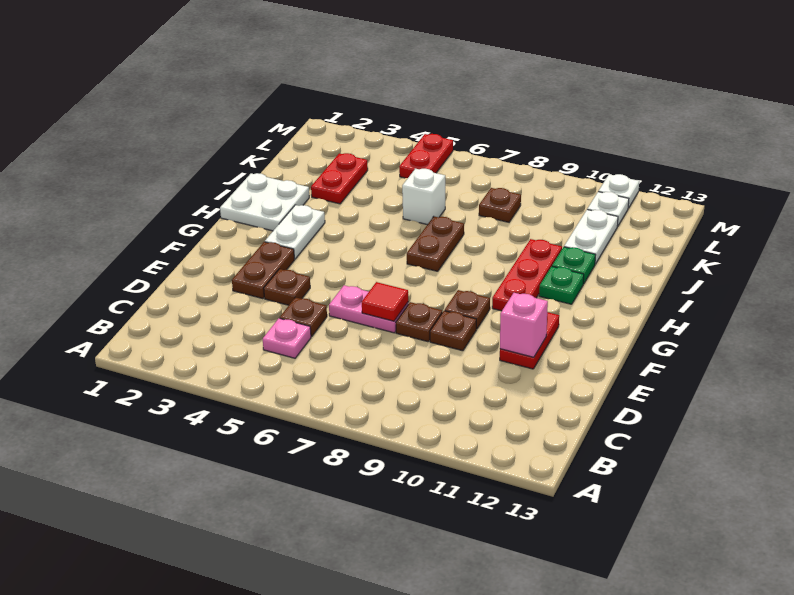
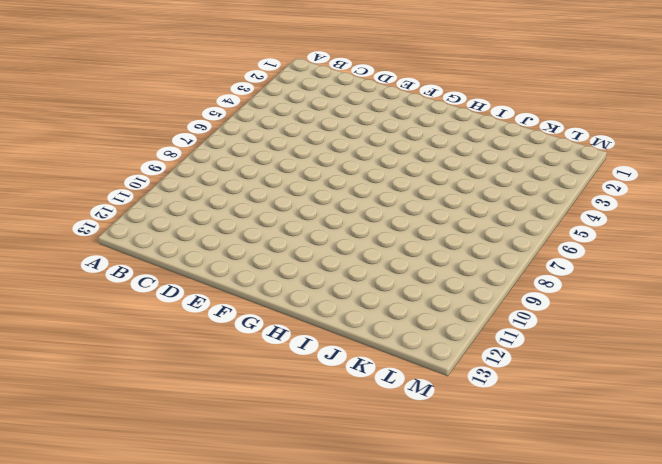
none -> pink 1x1 plate [263,318,311,358]
none -> brown 1x1 plate [280,297,327,337]
none -> brown 1x2 plate [232,242,294,299]

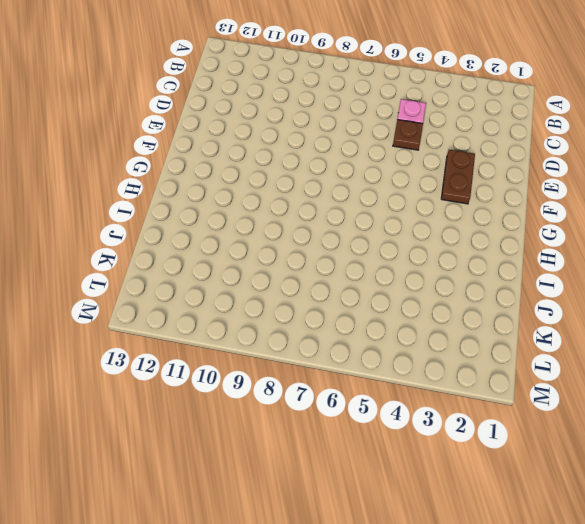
none -> brown 1x1 plate [264,269,310,305]
none -> pink 1x2 plate [329,285,408,333]
none -> brown 1x1 plate [396,302,442,342]

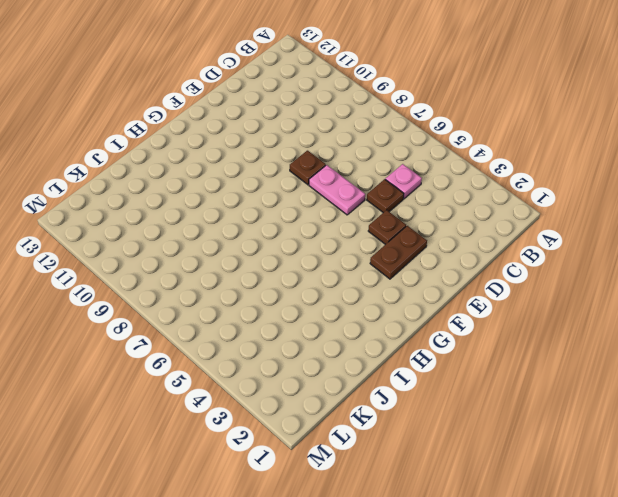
none -> brown 1x1 plate [430,311,476,351]
none -> red 1x2 plate [500,312,559,369]
none -> brown 1x1 plate [445,290,490,329]

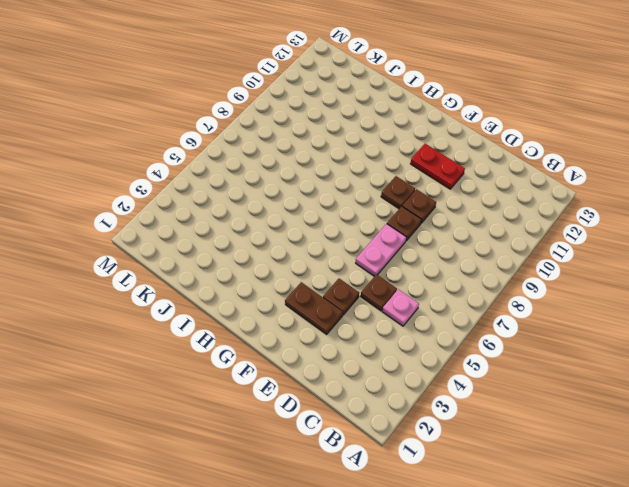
none -> white 1x2 plate [265,205,325,259]
none -> red 1x3 plate [492,239,562,311]
none -> white 2x2 plate [220,173,309,231]

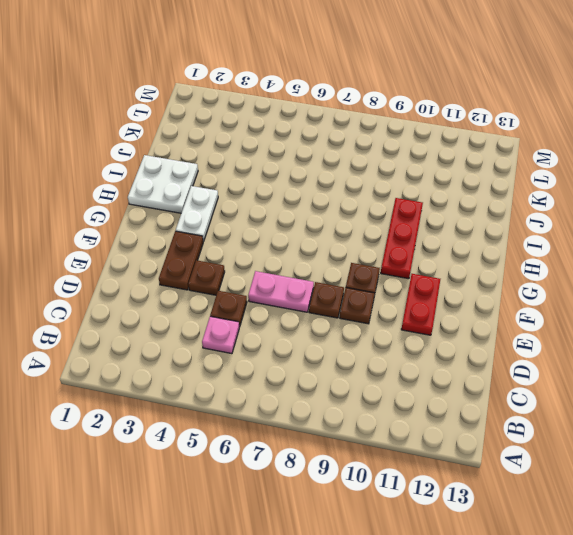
none -> brown 1x2 plate [407,216,464,271]
none -> green 1x1 plate [539,266,584,304]
none -> green 1x1 plate [552,247,595,284]

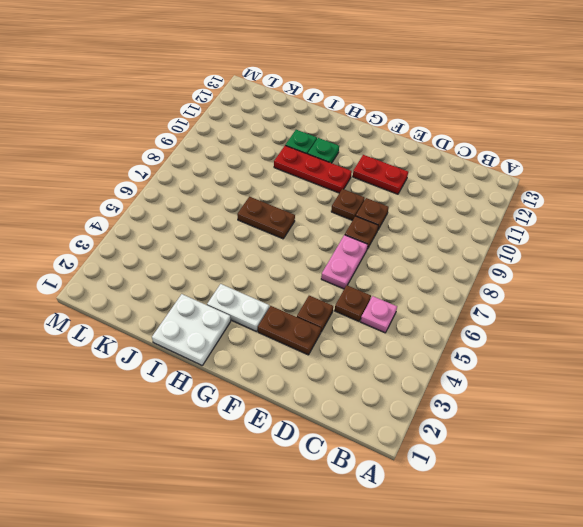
none -> red 1x2 plate [311,153,368,204]
none -> white 1x1 brick [402,169,445,225]
none -> white 1x2 plate [564,210,618,264]

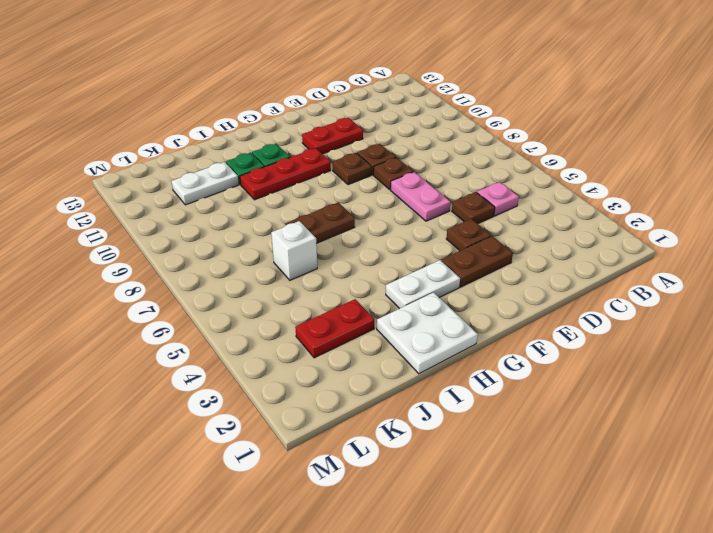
none -> brown 1x1 plate [479,188,521,222]
none -> red 1x2 plate [399,134,453,178]
none -> white 1x1 plate [587,192,629,227]

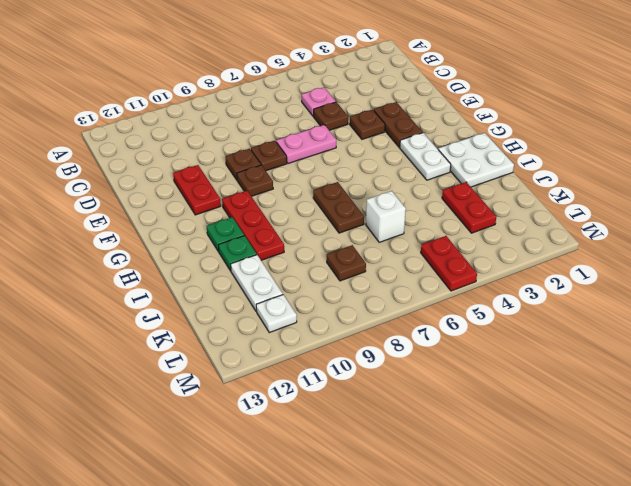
none -> white 1x1 plate [598,174,639,208]
none -> red 1x1 tile [362,282,408,321]
none -> pink 1x1 brick [500,293,548,357]

